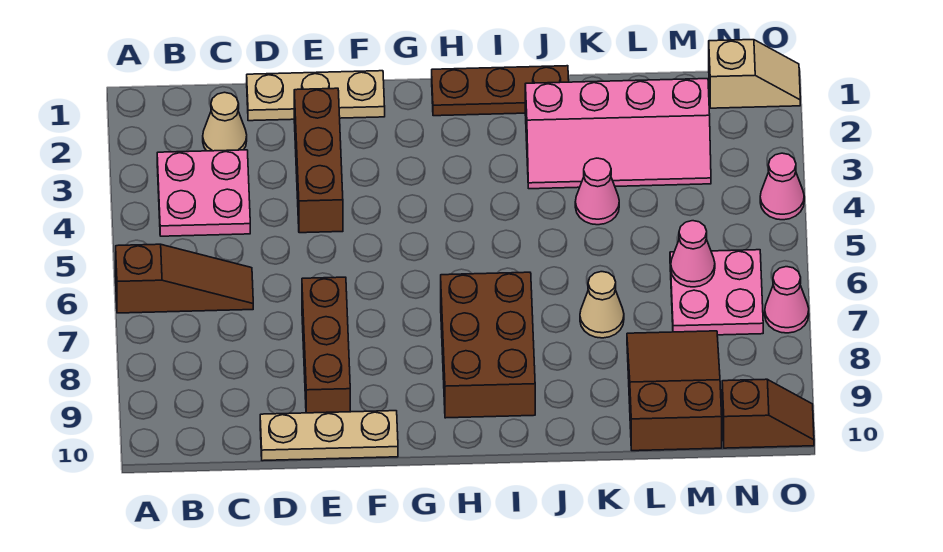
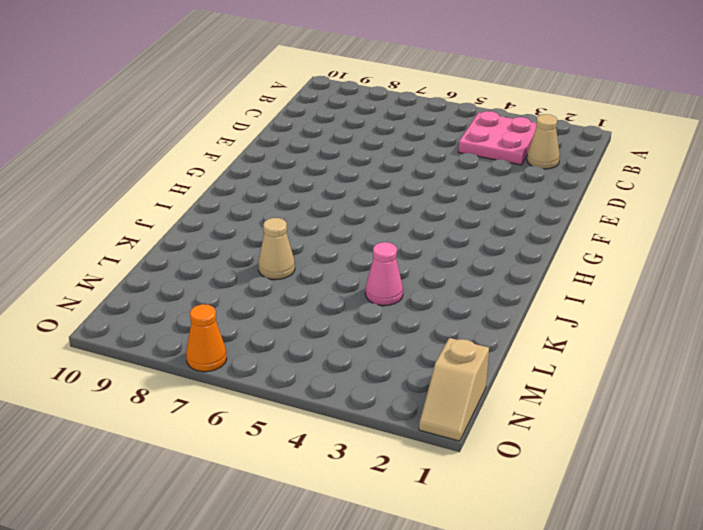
orange 1x1 cone [186,304,227,372] -> pink 1x1 cone [765,267,809,333]
none -> brown 1x3 slope [116,244,253,313]
none -> tan 1x3 plate [247,71,385,121]
none -> tan 1x3 plate [260,411,398,461]

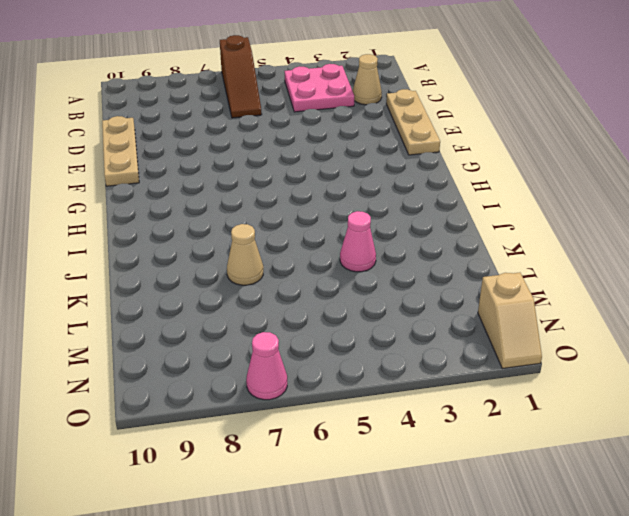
none -> brown 1x3 brick [294,88,343,233]
none -> brown 1x3 brick [302,277,350,413]
none -> brown 1x3 plate [432,66,569,116]

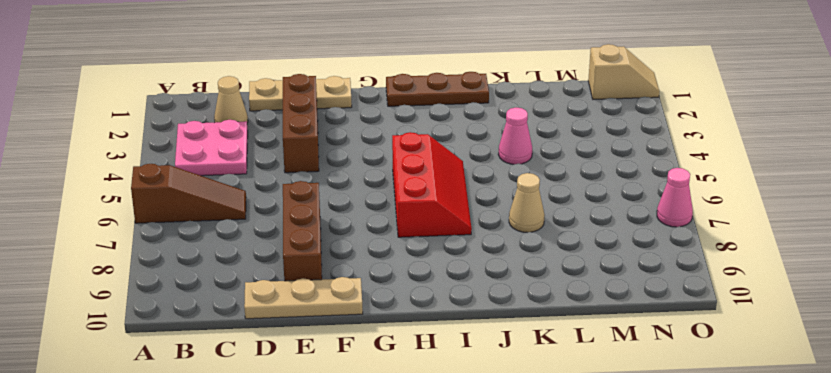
red 2x3 slope [392,132,472,237] -> brown 2x3 brick [441,272,535,418]
none -> pink 2x4 slope [525,79,711,189]
none -> brown 2x3 slope [627,331,722,451]
none -> pink 2x2 plate [670,250,763,335]

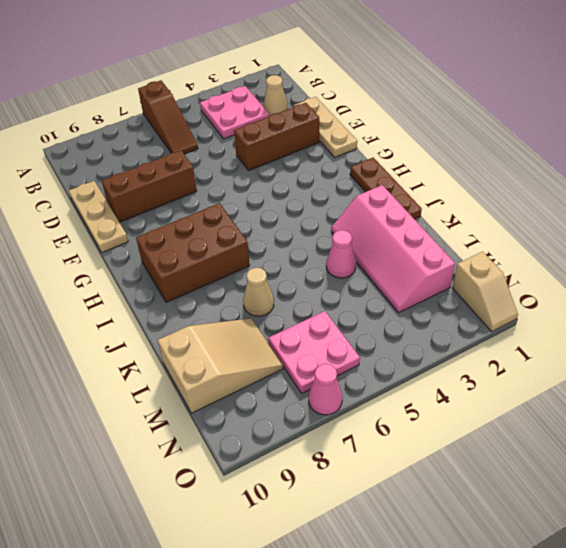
tan 2x3 slope [158,318,283,413] -> brown 2x3 slope [627,331,722,451]
none -> brown 1x2 slope [722,379,814,448]
none -> pink 1x1 cone [760,153,804,220]
none -> pink 1x1 cone [671,221,715,287]

